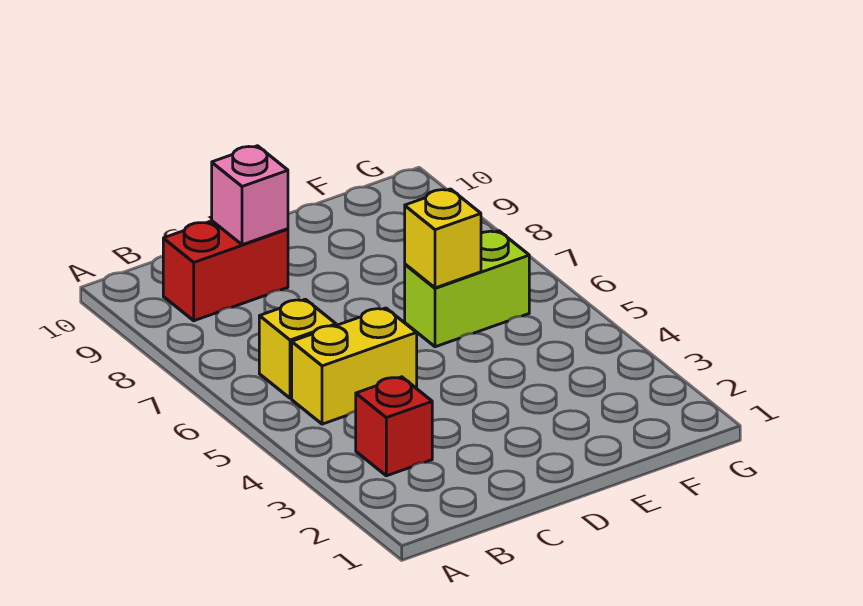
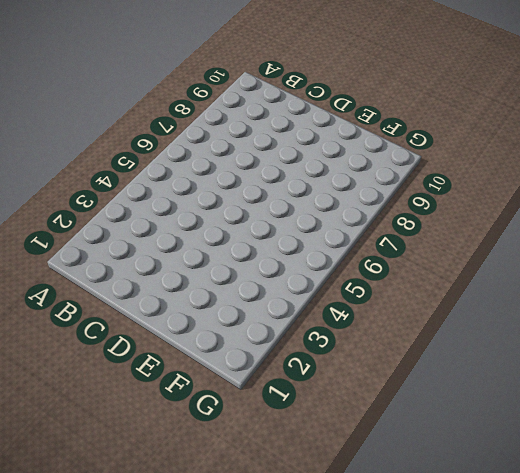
none -> red 1x1 brick [356,377,432,476]
none -> yellow 1x2 brick [292,308,417,424]

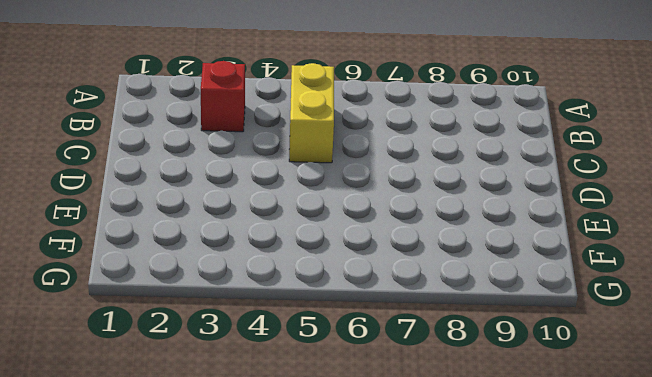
none -> yellow 1x1 brick [259,299,336,398]
none -> red 1x2 brick [163,221,288,321]

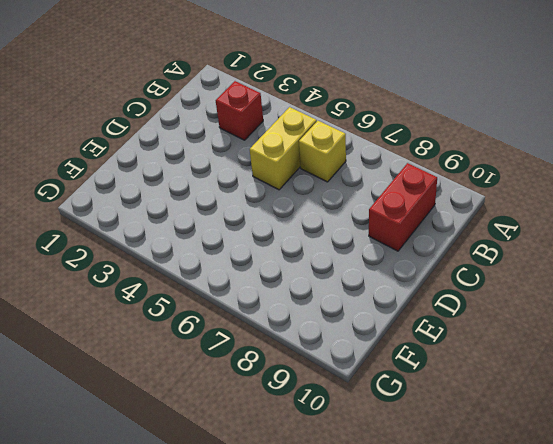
none -> lime 1x2 brick [405,231,529,347]
none -> pink 1x1 brick [212,146,288,245]

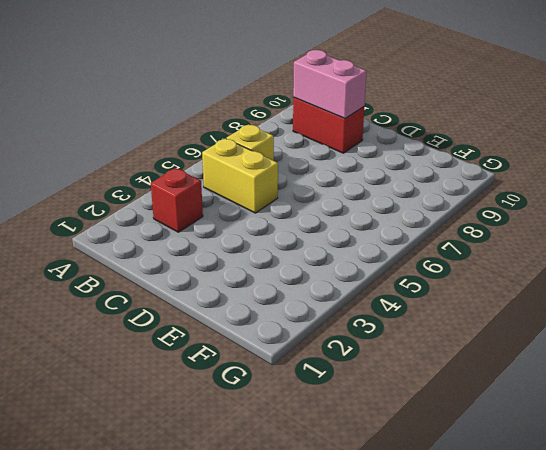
pink 1x2 brick [293,50,367,119] -> pink 1x1 brick [212,146,288,245]
none -> lime 1x2 brick [405,231,529,347]
none -> yellow 1x1 brick [405,189,481,288]

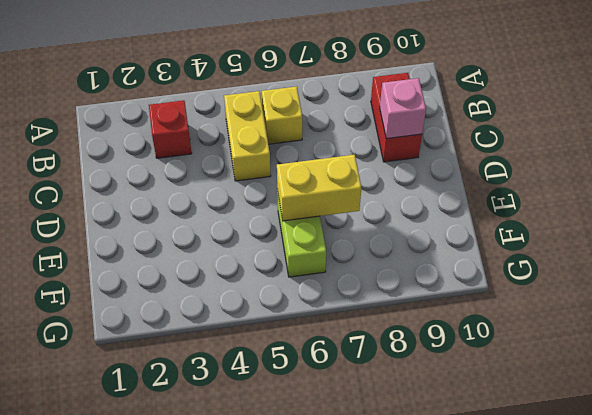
yellow 1x2 brick [277,155,361,221] -> yellow 1x1 brick [405,189,481,288]

